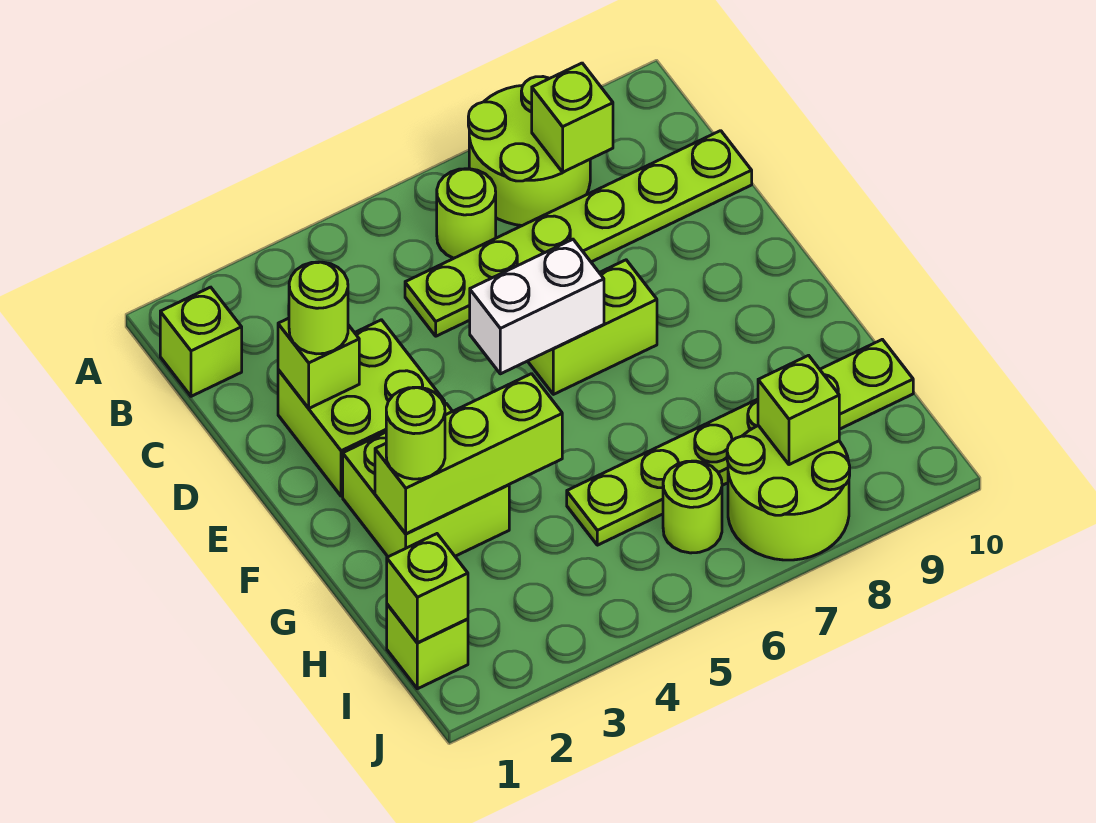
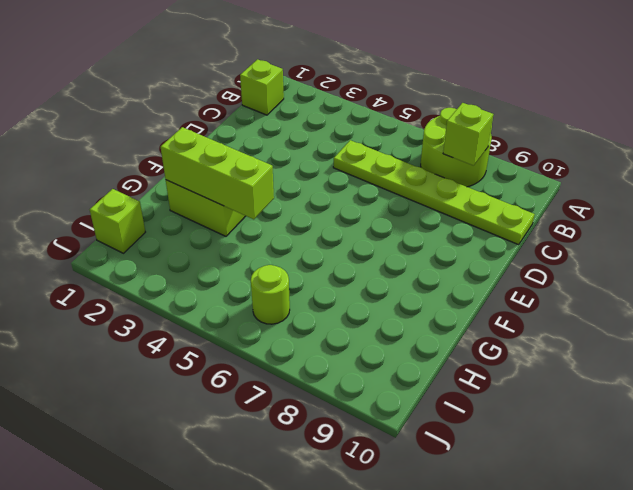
none -> lime 1x1 round brick [437,169,496,258]
none -> lime 2x2 brick [278,320,445,496]
none -> lime 1x2 brick [528,260,657,394]

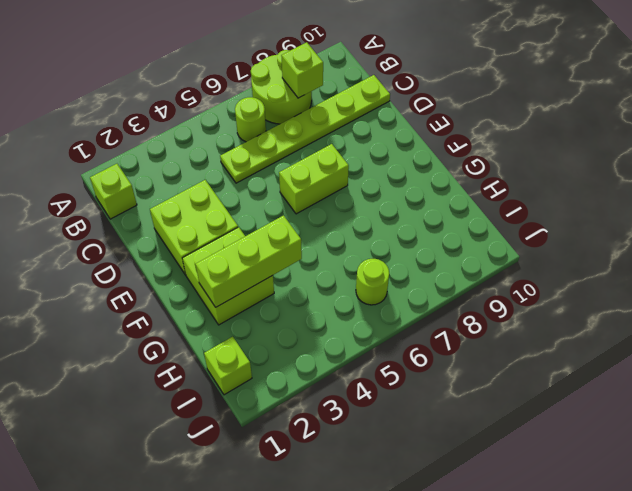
none -> lime 1x6 plate [567,339,913,545]
none -> lime 2x2 round brick [727,426,850,560]
none -> lime 1x1 brick [278,318,359,408]

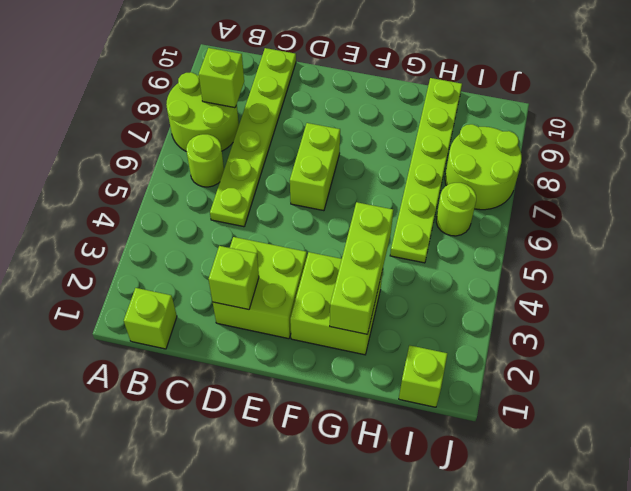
none -> white 1x2 brick [470,239,604,374]
none -> lime 1x1 brick [387,534,468,643]
none -> lime 1x1 brick [758,355,839,465]

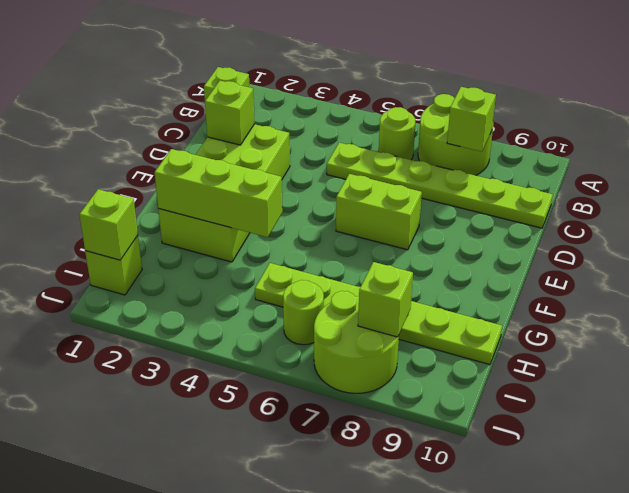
none -> white 1x2 brick [470,239,604,374]
none -> lime 1x1 round brick [289,262,348,354]
none -> lime 1x1 round brick [386,387,445,479]

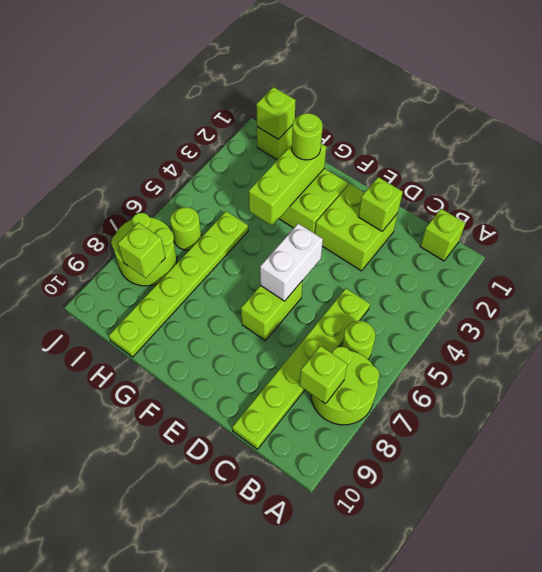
none -> lime 1x1 round brick [289,262,348,354]

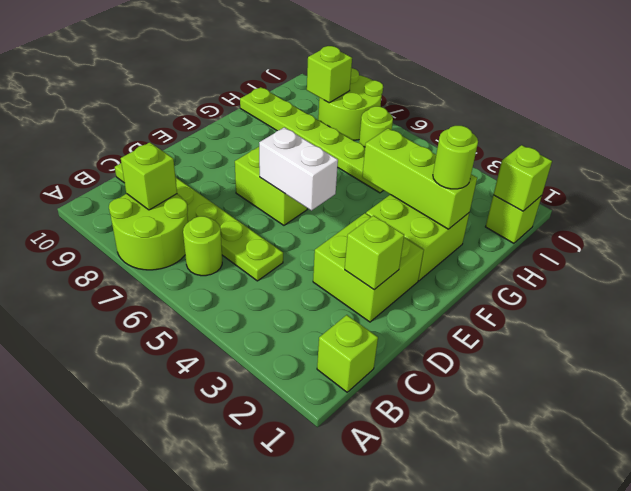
none -> lime 1x1 round brick [289,262,348,354]

